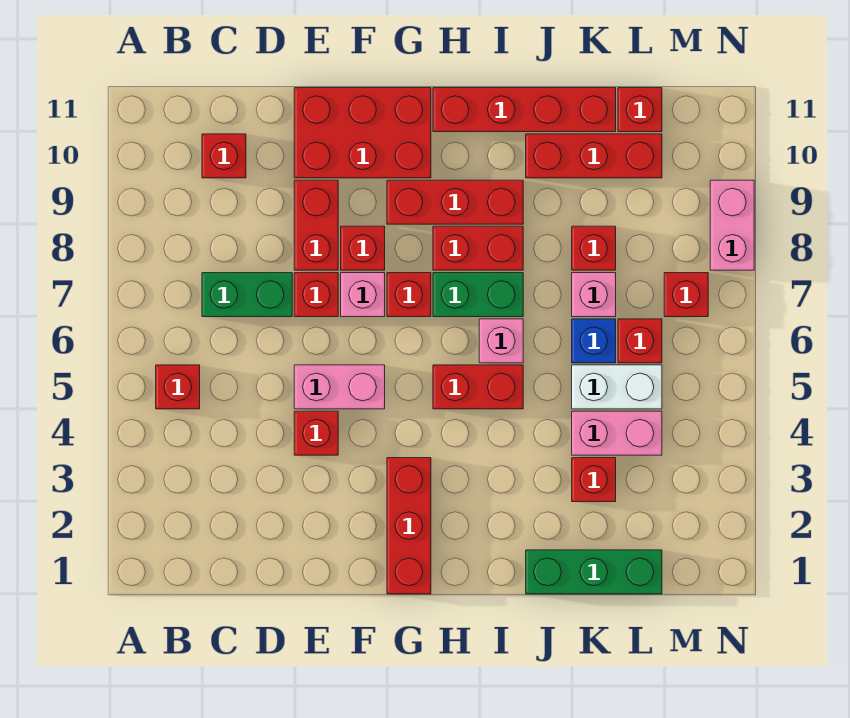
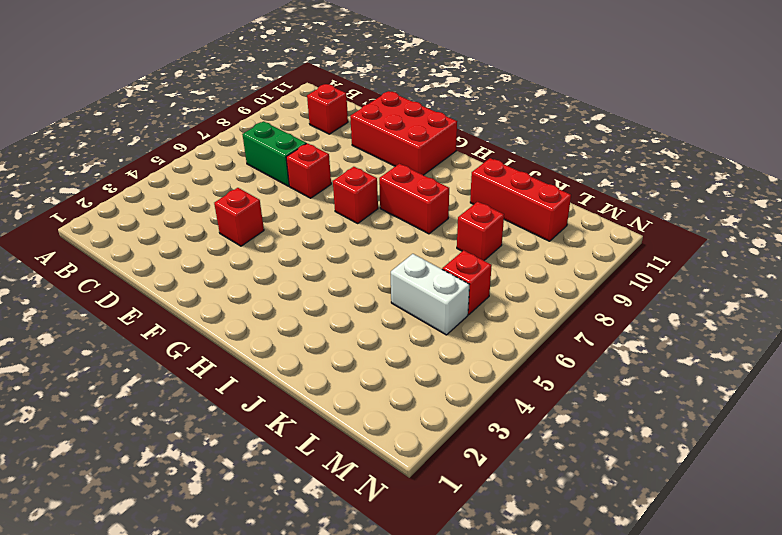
none -> red 1x1 brick [156,365,200,409]
none -> pink 1x2 brick [294,365,385,409]
none -> red 1x2 brick [294,180,338,270]
none -> pink 1x1 brick [341,273,385,317]

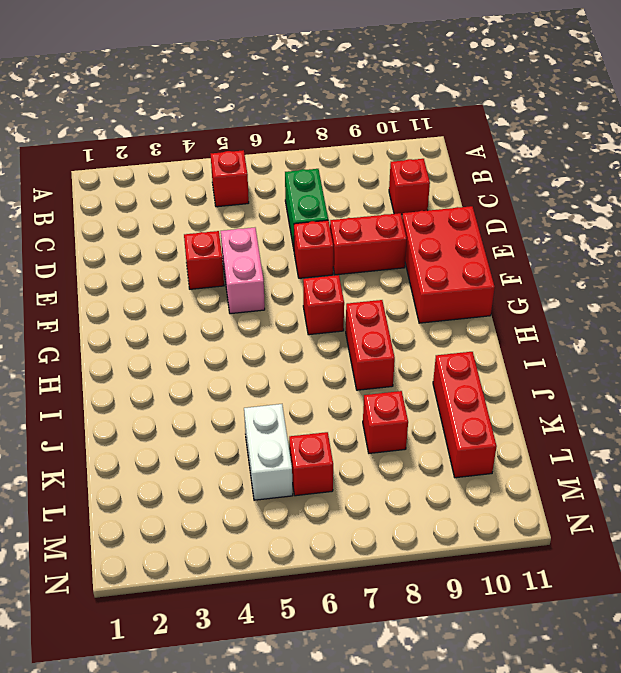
none -> pink 1x1 brick [341,273,385,317]
none -> red 1x1 brick [341,226,385,270]
none -> red 1x3 brick [387,458,431,594]
none -> red 1x3 brick [387,180,523,224]

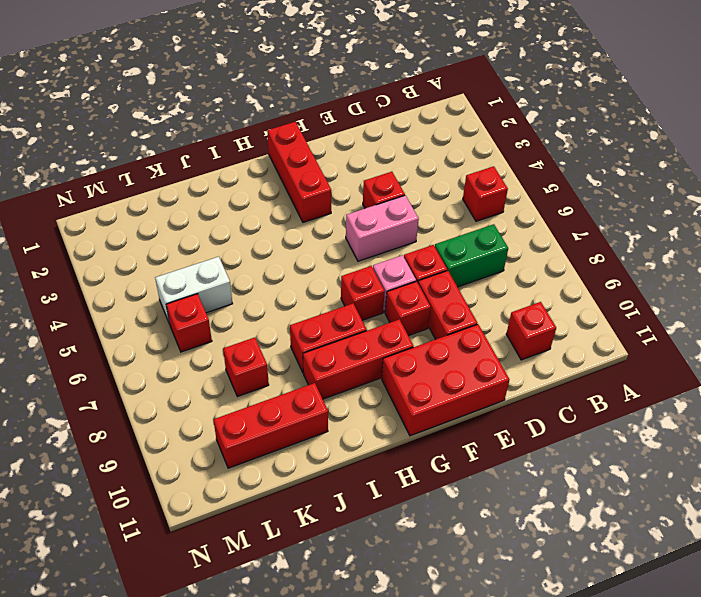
none -> red 1x2 brick [433,365,523,409]
none -> green 1x2 brick [433,273,523,317]
none -> red 1x4 brick [433,88,616,132]
none -> pink 1x1 brick [479,319,523,363]

